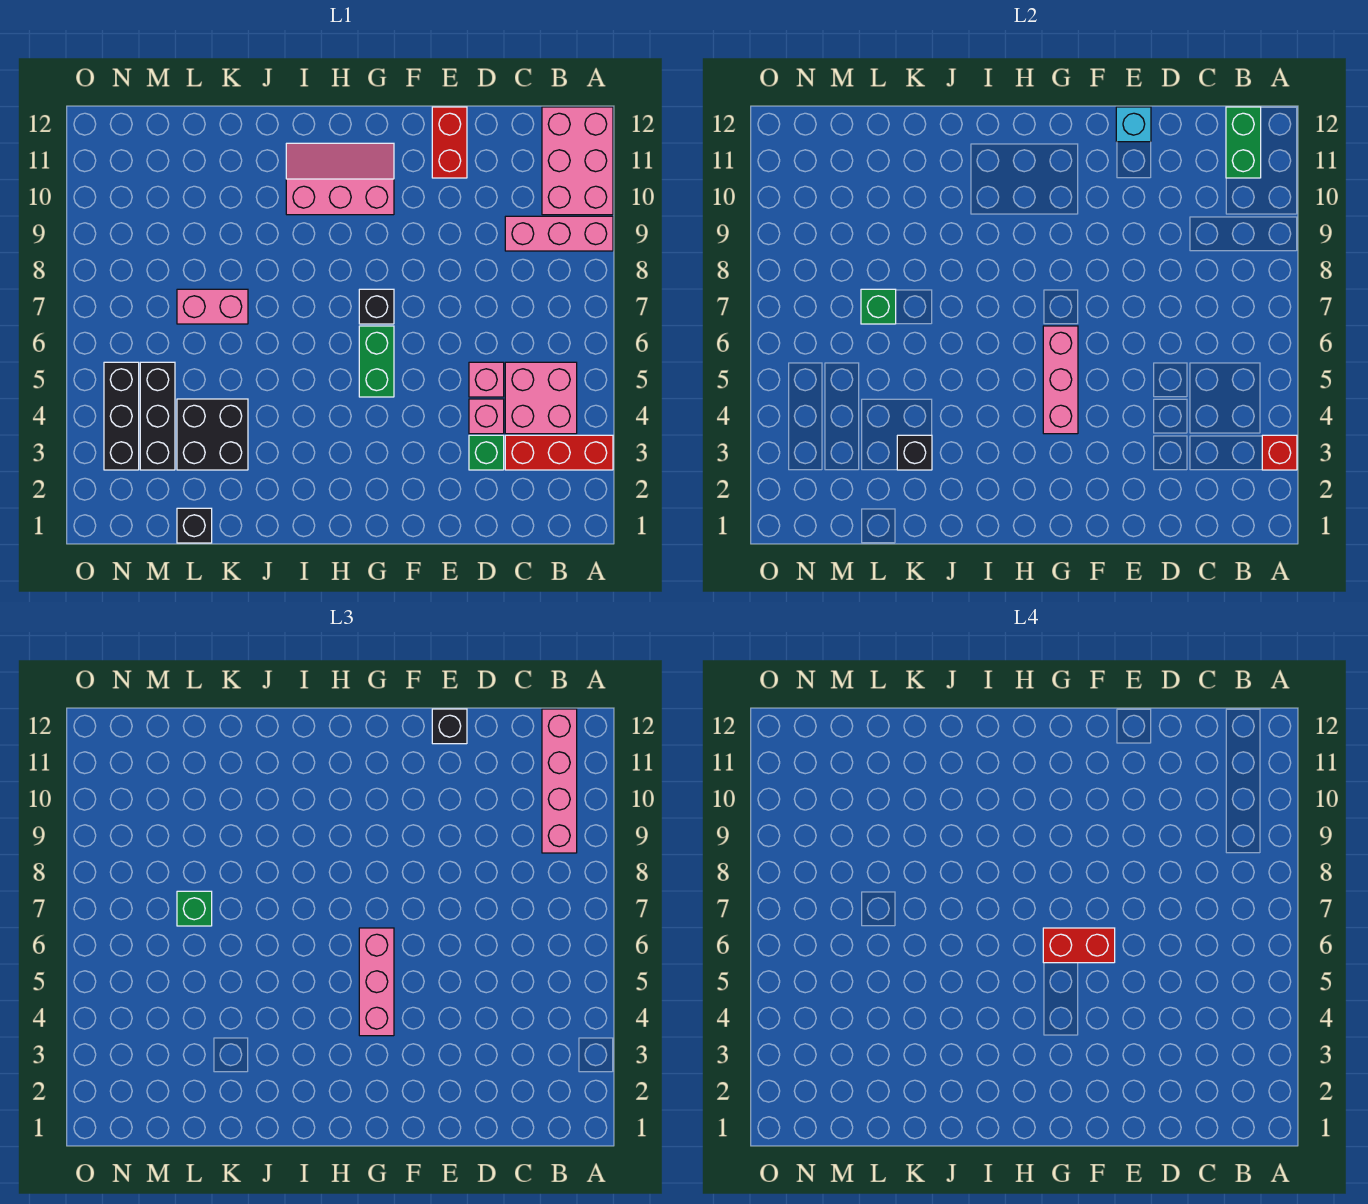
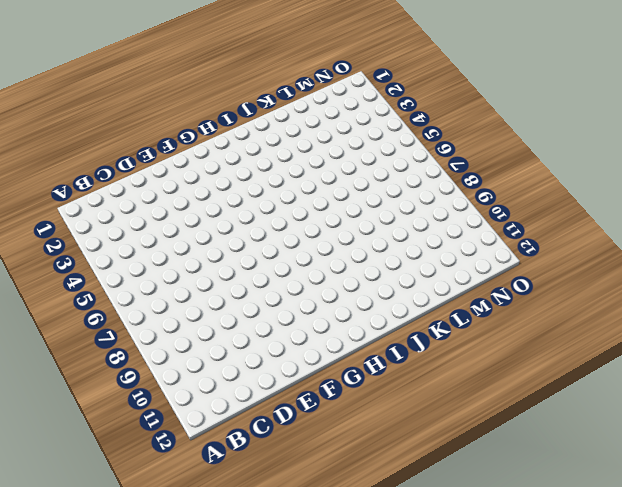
none -> red 1x3 brick [505,435,613,470]
none -> pink 1x3 brick [505,216,613,251]
none -> pink 2x3 brick [542,107,613,215]

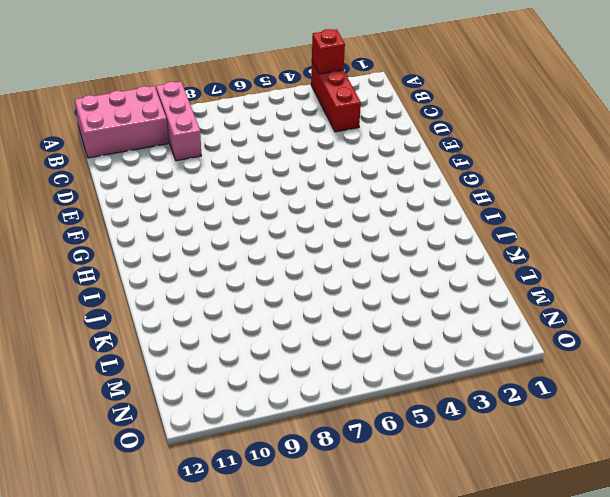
none -> pink 2x2 brick [505,362,577,434]
none -> green 1x1 brick [469,435,504,470]
none -> pink 1x1 brick [469,399,504,434]

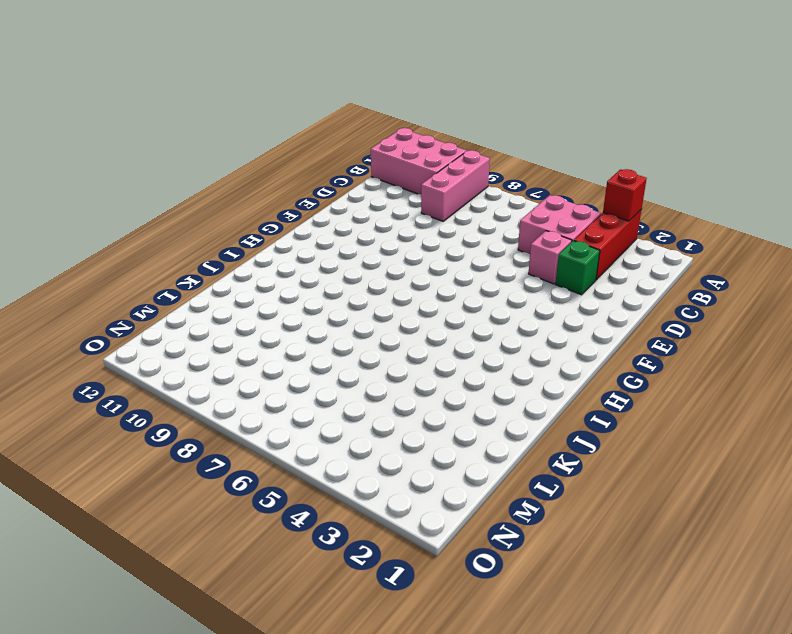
none -> pink 1x1 brick [469,362,504,397]
none -> red 1x2 brick [432,107,467,178]
none -> green 1x2 brick [359,326,394,397]

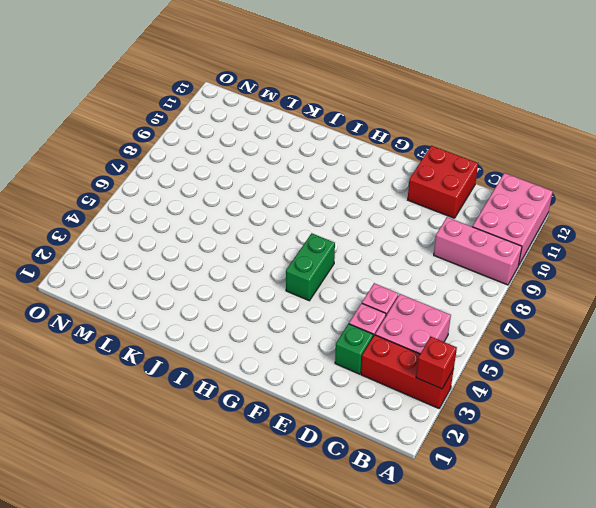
red 2x2 brick [408,146,478,218] -> red 1x2 brick [432,107,467,178]
none -> black 1x1 brick [359,289,394,324]
none -> pink 2x3 slope [286,143,394,215]
none -> black 2x2 brick [177,399,248,470]

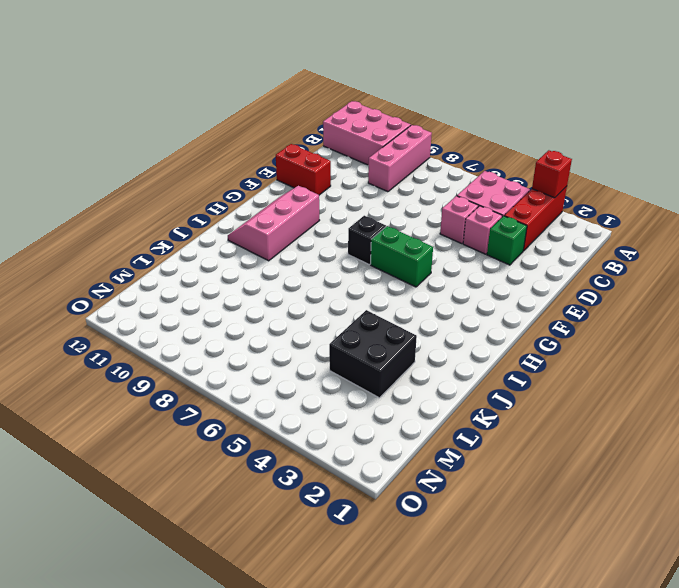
none -> pink 1x2 brick [177,289,248,324]
none -> black 1x1 brick [177,508,212,543]
none -> black 1x3 brick [140,362,175,470]

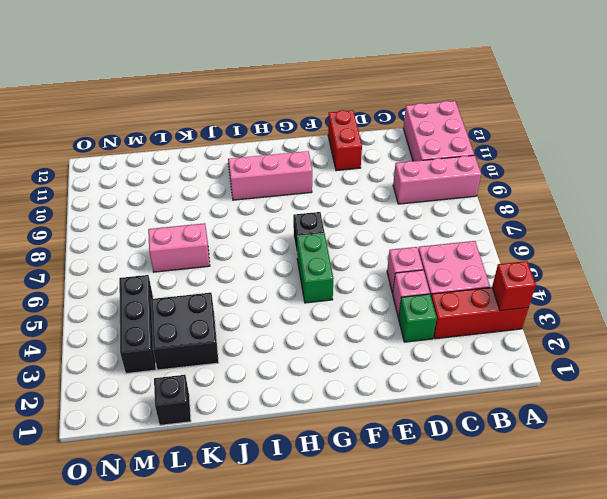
none -> black 1x3 brick [104,362,139,470]
none -> green 1x2 brick [1226,107,1261,178]
none -> cyan 1x1 brick [1116,107,1151,142]

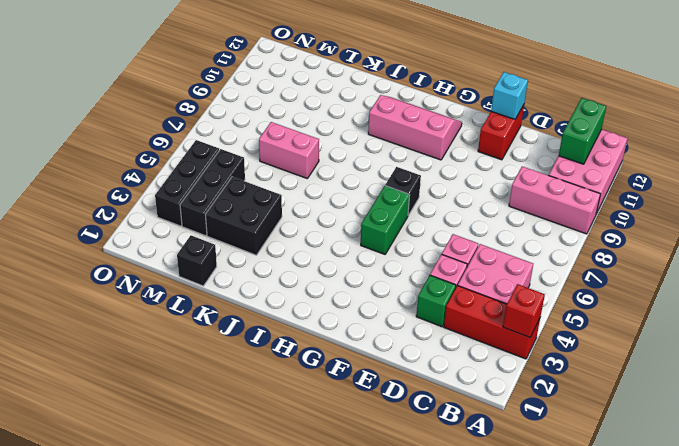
none -> pink 1x3 brick [1043,326,1078,434]
none -> black 1x1 brick [897,435,932,470]
none -> green 1x1 brick [861,289,896,324]

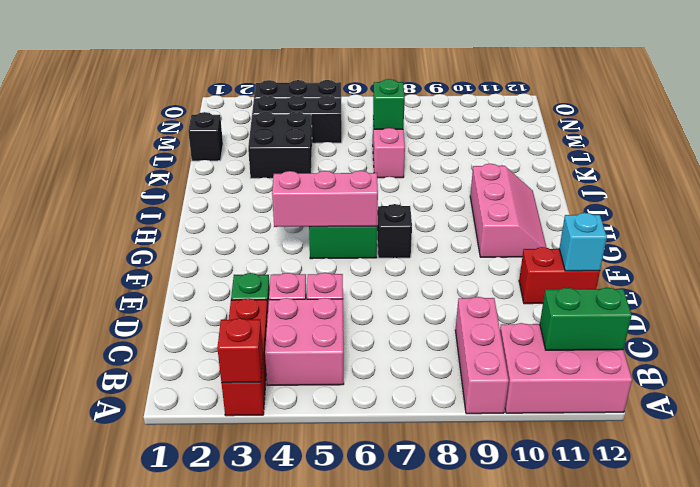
none -> black 1x1 brick [897,435,932,470]
none -> pink 1x4 brick [542,709,577,853]
none -> black 1x1 brick [432,709,467,744]

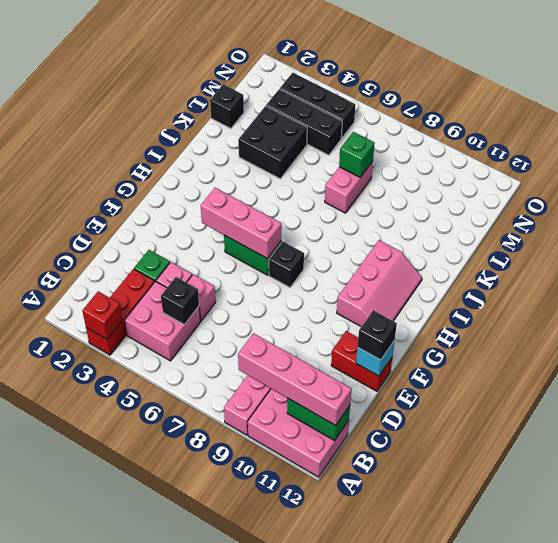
black 1x1 brick [161,277,199,325] -> black 1x1 brick moved to [897,435,932,470]
none -> pink 1x3 brick [359,928,394,1036]
none -> green 1x1 brick [177,891,212,926]
none -> red 1x2 brick [1043,928,1115,963]

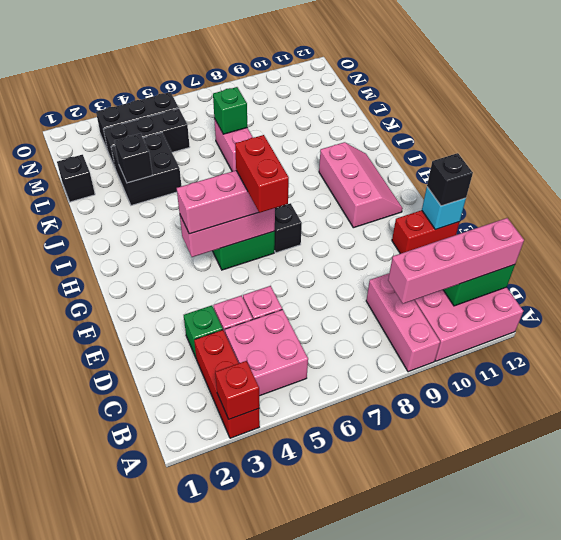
none -> green 1x1 brick [177,891,212,926]

